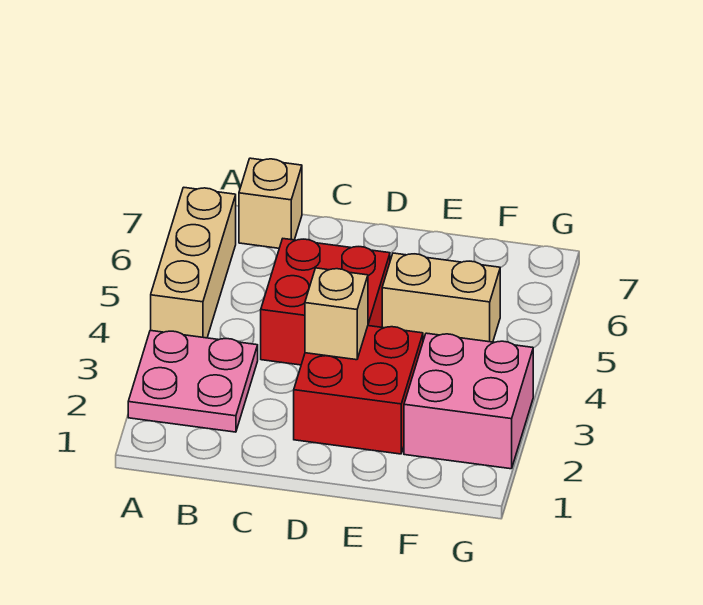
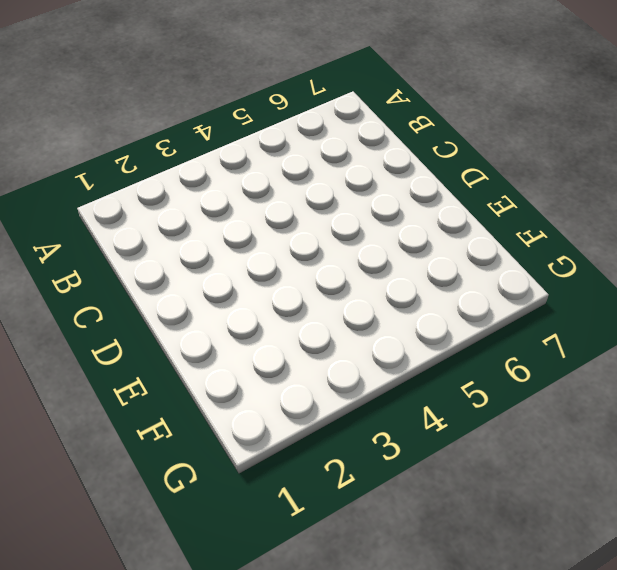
none -> pink 2x2 plate [128,330,258,432]
none -> tan 1x3 brick [151,187,236,338]

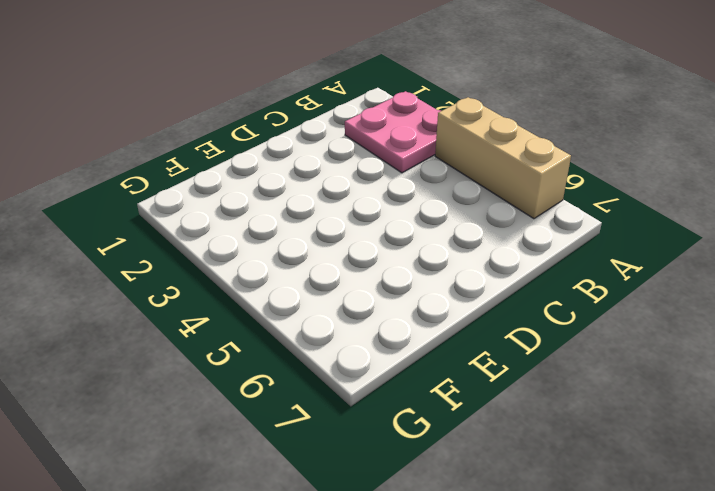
none -> tan 1x1 brick [239,158,302,248]
none -> red 2x2 brick [261,239,390,365]

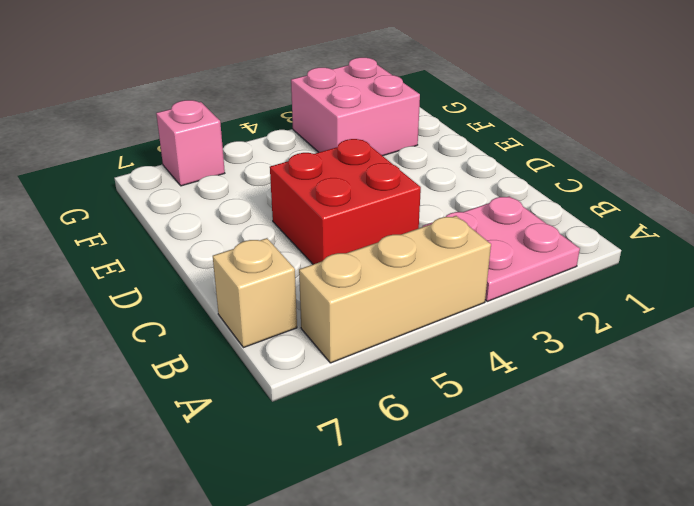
pink 1x1 brick [156,100,225,186] -> none
none -> red 2x2 brick [294,326,423,454]
none -> tan 1x2 brick [382,253,500,342]

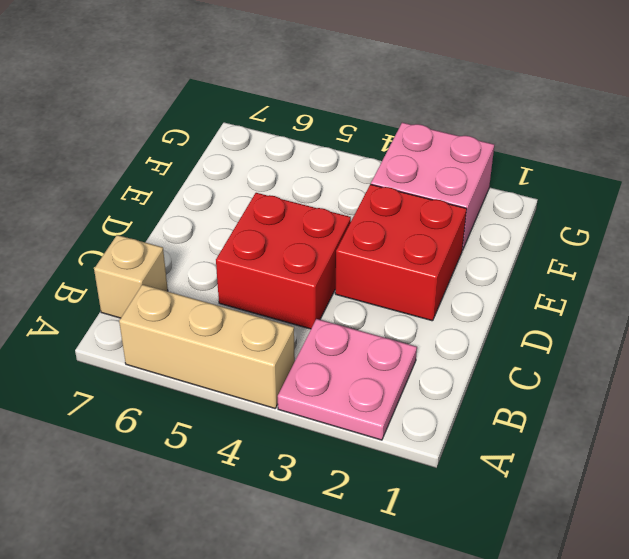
none -> tan 1x2 brick [382,253,500,342]
none -> tan 1x1 brick [305,268,368,360]

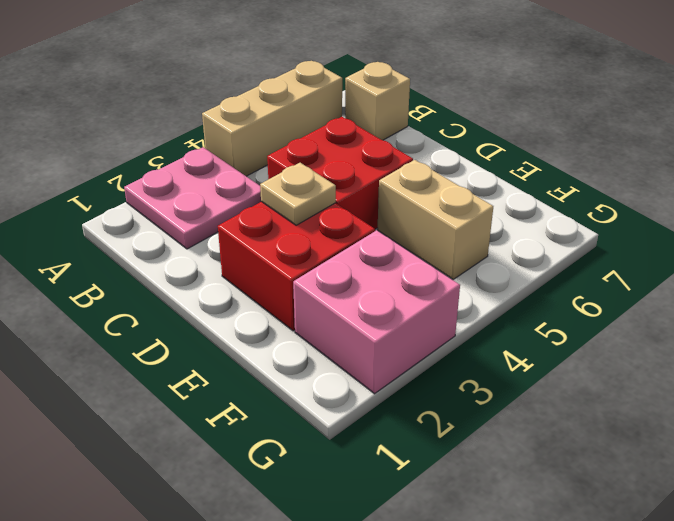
tan 1x1 plate [260,163,336,225] -> tan 1x1 brick [305,268,368,360]

